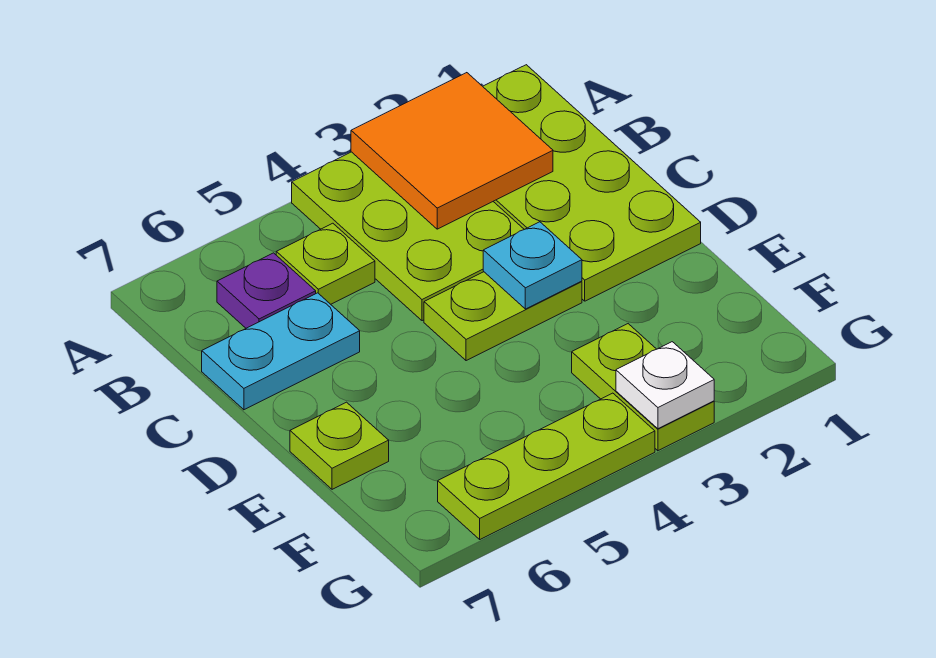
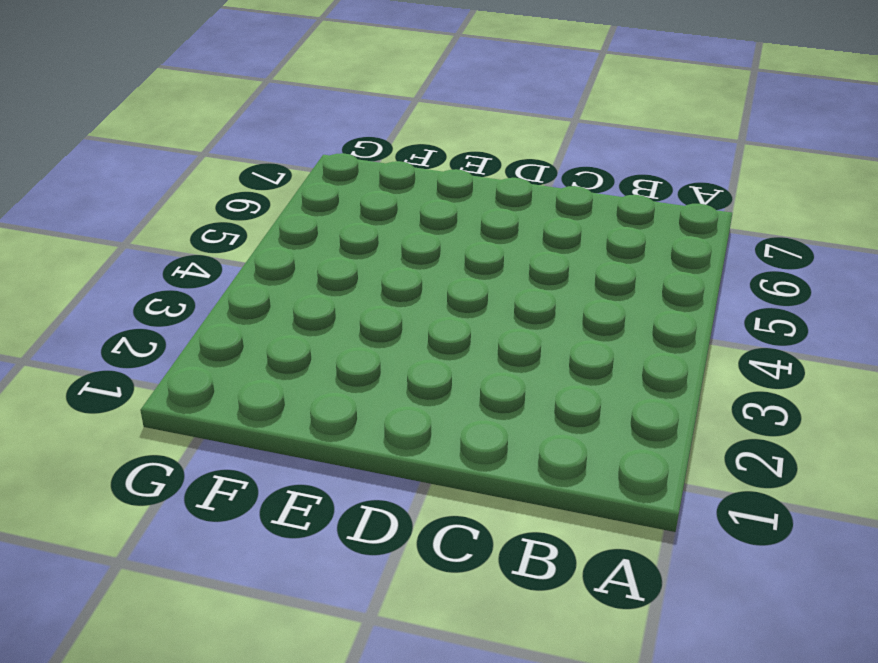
none -> lime 2x4 plate [483,65,701,301]
none -> lime 2x3 plate [292,152,524,321]
none -> lime 1x1 plate [276,223,375,304]

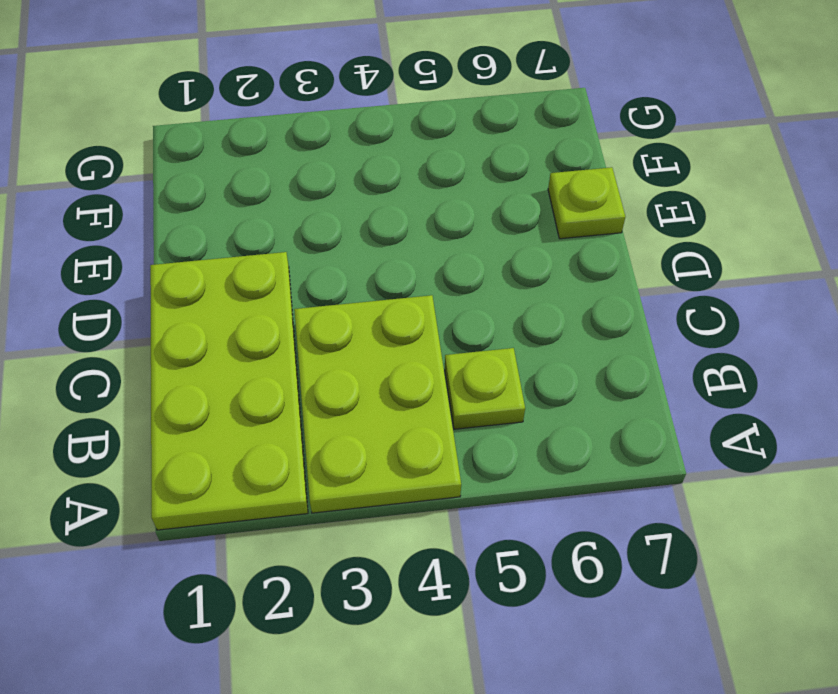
none -> purple 1x1 plate [217,253,316,328]
none -> cyan 1x2 plate [202,293,360,410]
none -> lime 1x2 plate [424,272,582,361]

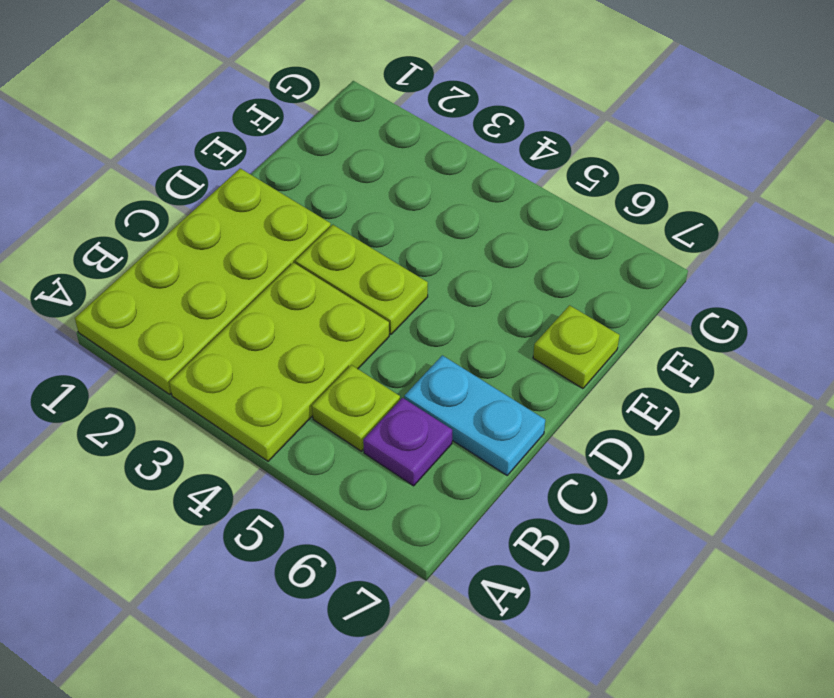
none -> lime 1x2 plate [572,324,714,451]
none -> lime 1x3 plate [438,393,655,539]
none -> orange 2x2 tile [351,73,553,229]

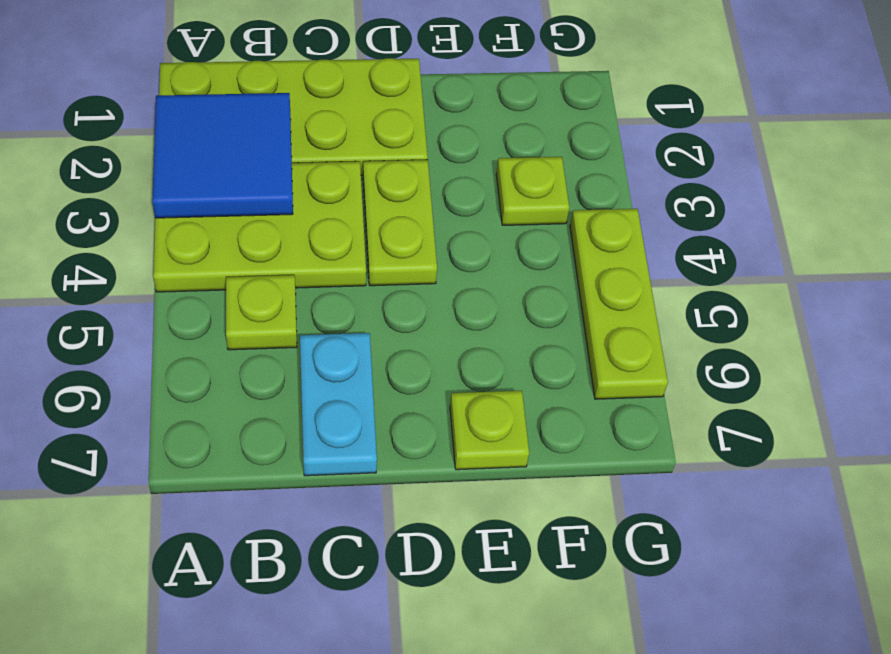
blue 2x2 tile [152,93,293,218] -> orange 2x2 tile [351,73,553,229]
lime 1x1 plate [496,157,569,225] -> lime 1x2 plate [572,324,714,451]
none -> purple 1x1 plate [217,253,316,328]
none -> cyan 1x1 plate [483,222,582,309]
none -> white 1x1 plate [616,342,714,429]

